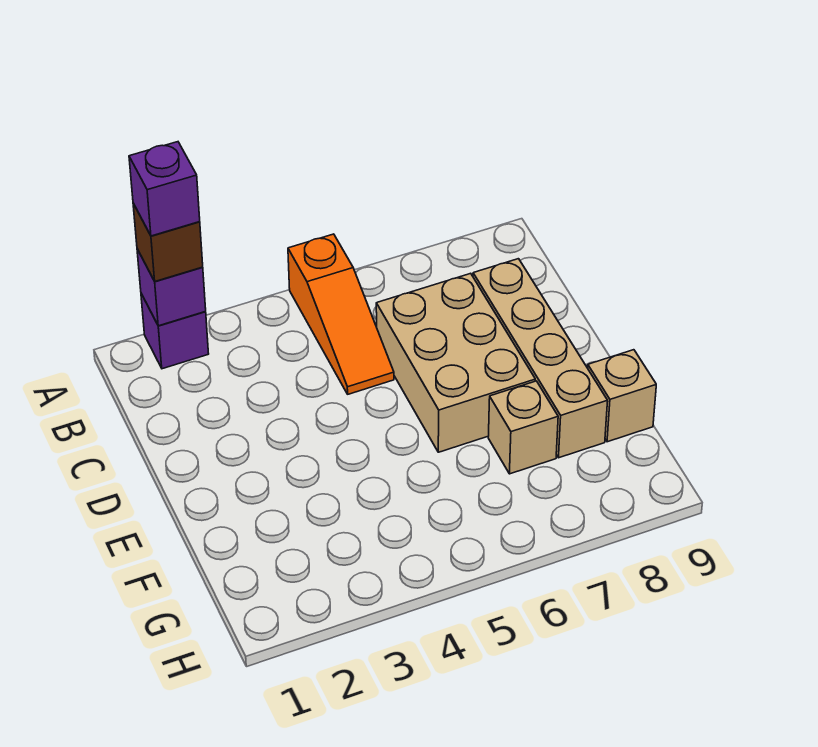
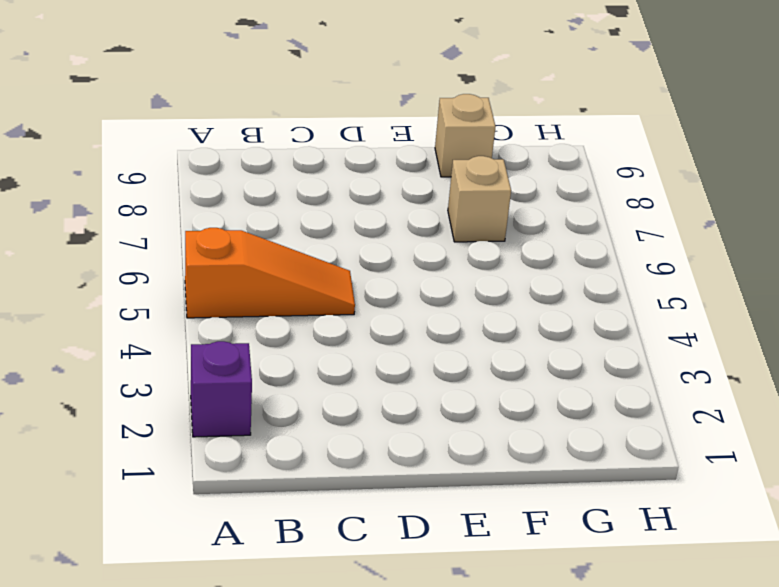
none -> tan 2x3 brick [376,273,535,452]
none -> tan 1x4 brick [473,259,608,458]

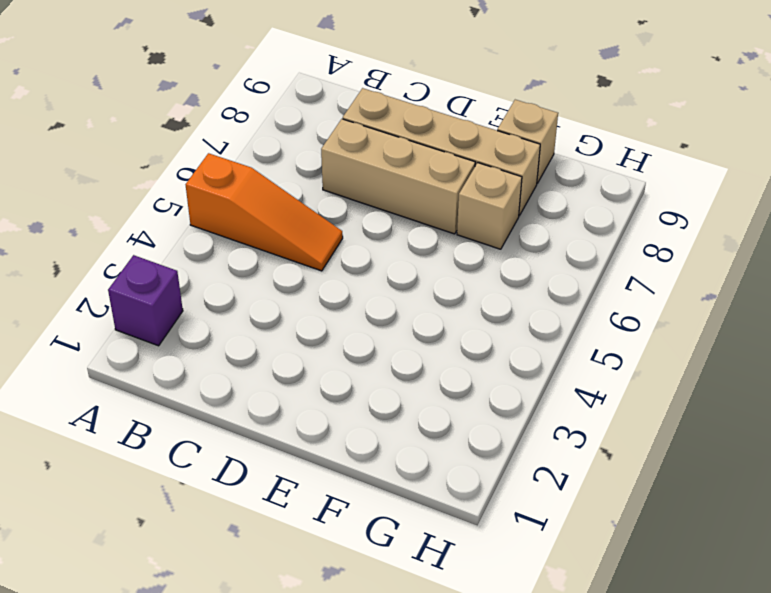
tan 1x3 brick [321,119,475,234] -> tan 2x3 brick [376,273,535,452]
none -> purple 1x1 brick [137,249,206,326]
none -> brown 1x1 brick [133,203,203,281]

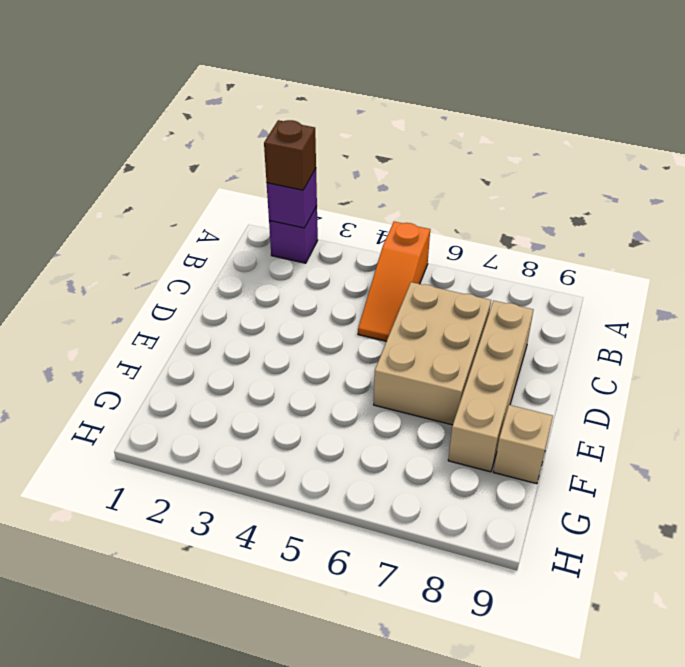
none -> tan 1x1 brick [488,381,558,474]
none -> purple 1x1 brick [129,142,200,236]

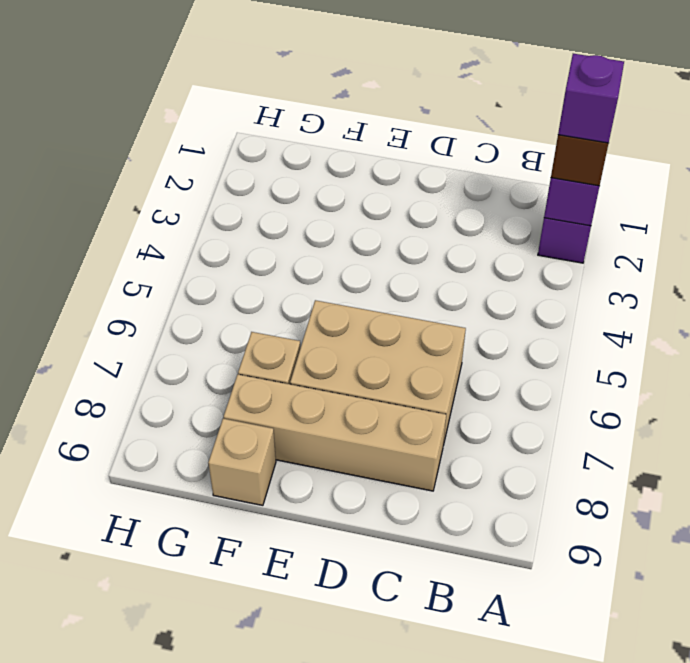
none -> orange 1x3 slope [288,234,394,394]

